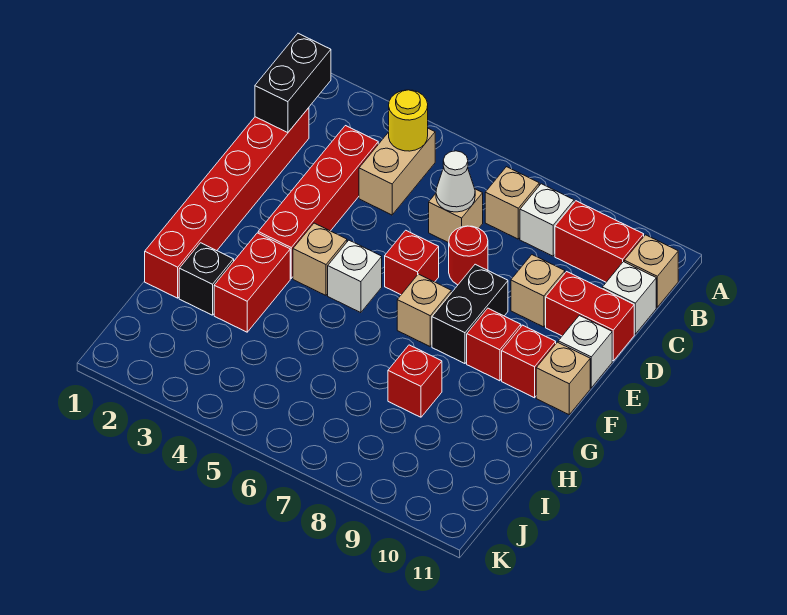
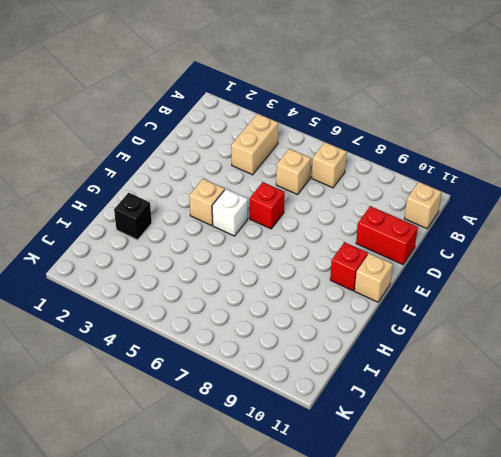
none -> white 1x1 brick [520,184,574,256]
none -> red 1x2 brick [555,201,644,282]
none -> red 1x6 brick [145,108,309,298]

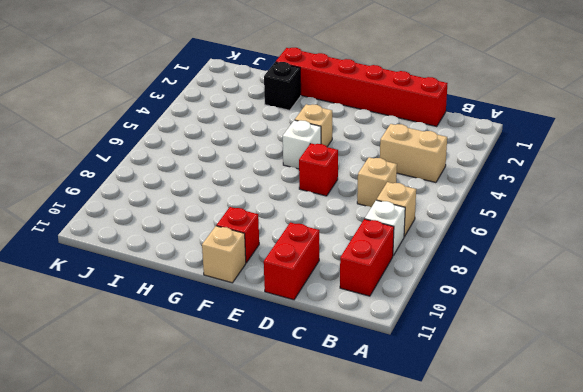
none -> tan 1x1 brick [624,235,678,307]
none -> red 1x4 brick [258,126,378,278]
none -> white 1x1 brick [602,262,656,334]

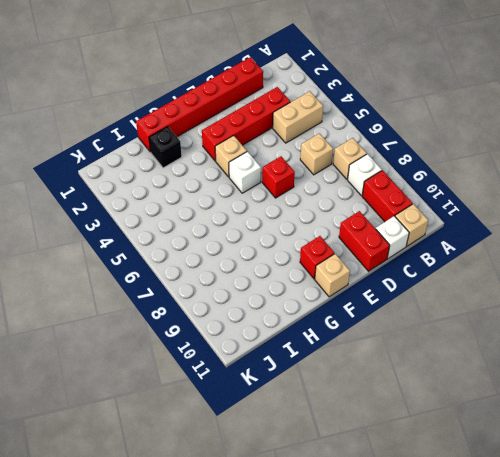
none -> red 1x1 round brick [449,226,488,285]
none -> tan 1x1 brick [511,255,565,327]
none -> black 1x2 brick [432,264,508,364]

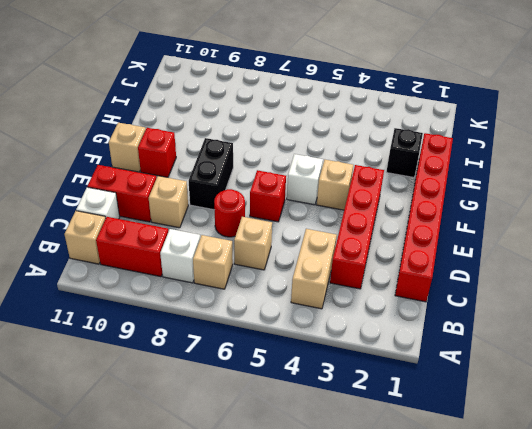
none -> white 1x1 brick [558,315,612,388]
none -> tan 1x1 brick [397,274,451,346]
none -> red 1x1 brick [467,308,521,381]

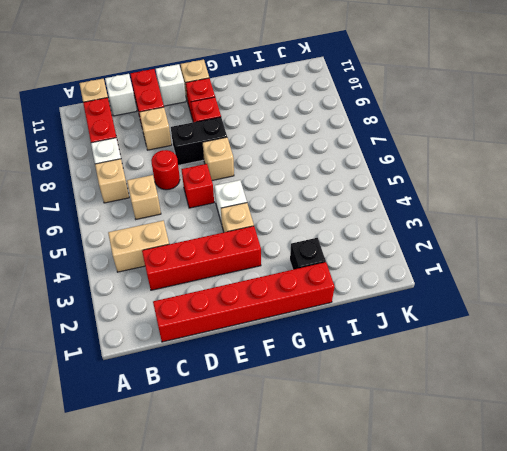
none -> red 1x2 brick [214,233,290,332]
none -> red 1x1 brick [388,345,442,417]
none -> black 1x2 brick [255,33,331,133]

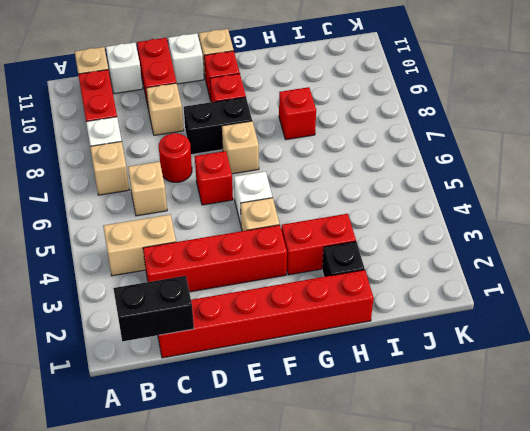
none -> yellow 1x1 round brick [389,90,428,151]
none -> white 1x1 cone [436,151,475,212]

